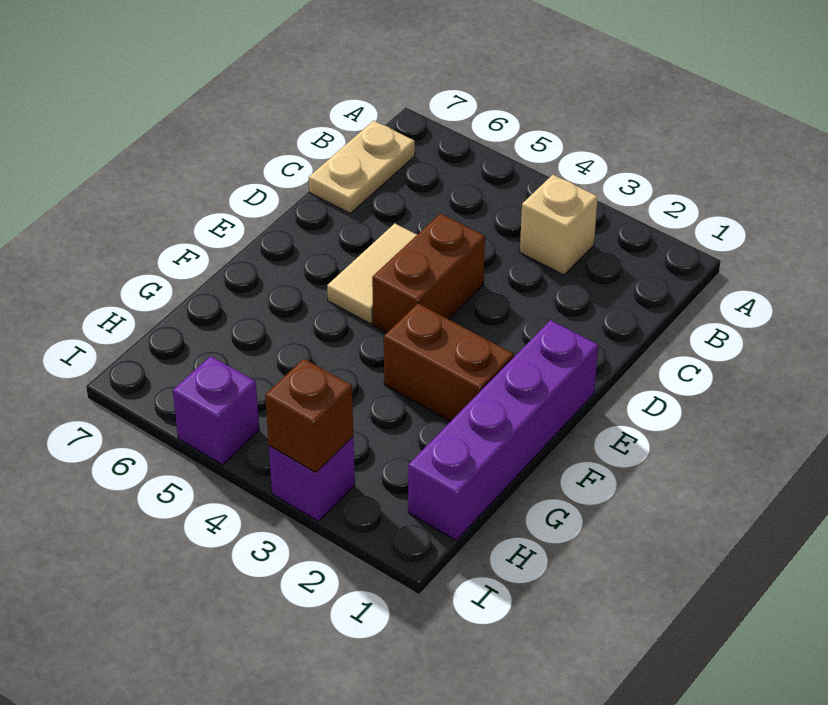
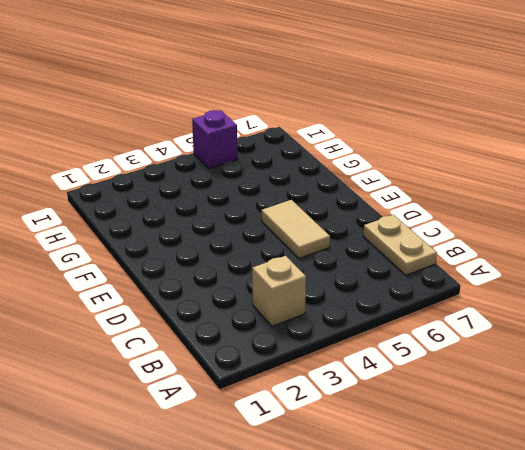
none -> brown 1x2 brick [372,214,485,333]
none -> purple 1x4 brick [408,320,598,540]

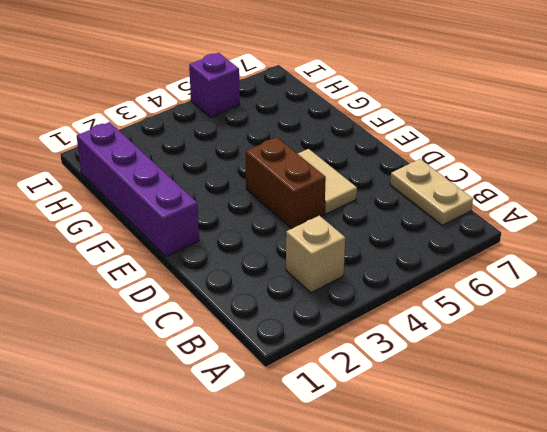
none -> brown 1x2 brick [384,303,514,421]
none -> purple 1x1 brick [269,437,355,521]

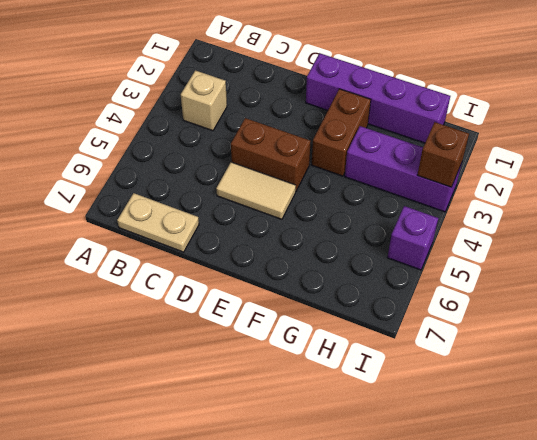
purple 1x3 brick [345,126,462,212] -> purple 1x1 brick [269,437,355,521]

